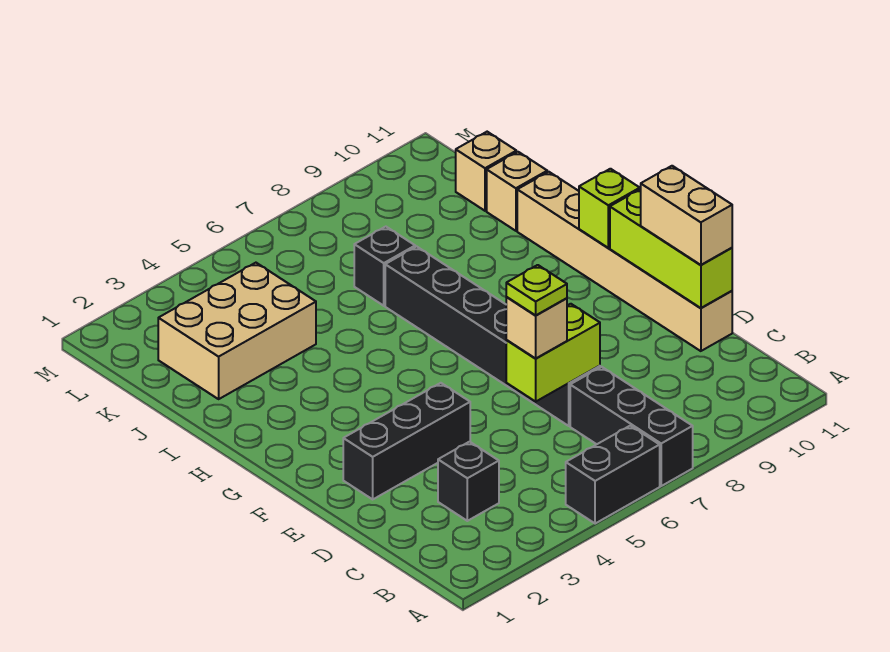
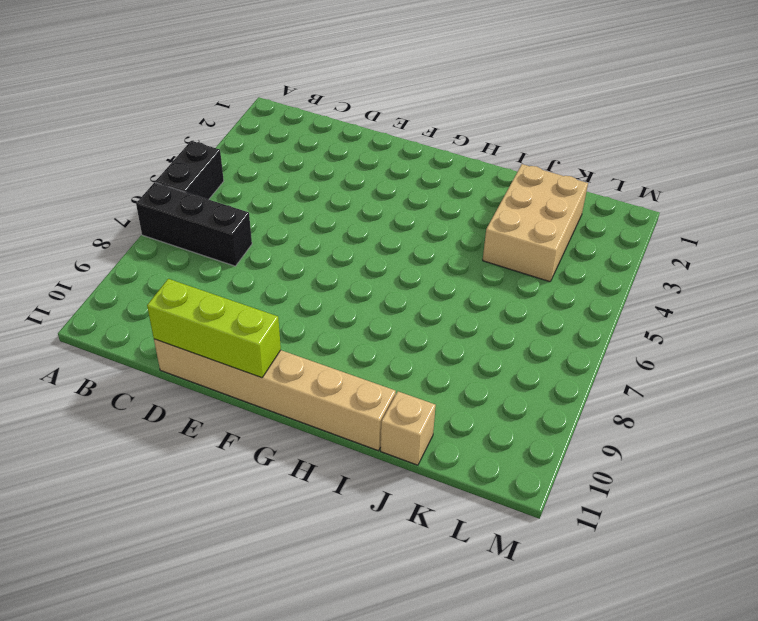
none -> black 1x1 brick [438,442,499,521]
none -> black 1x6 brick [385,246,600,426]
none -> black 1x3 brick [343,383,470,499]

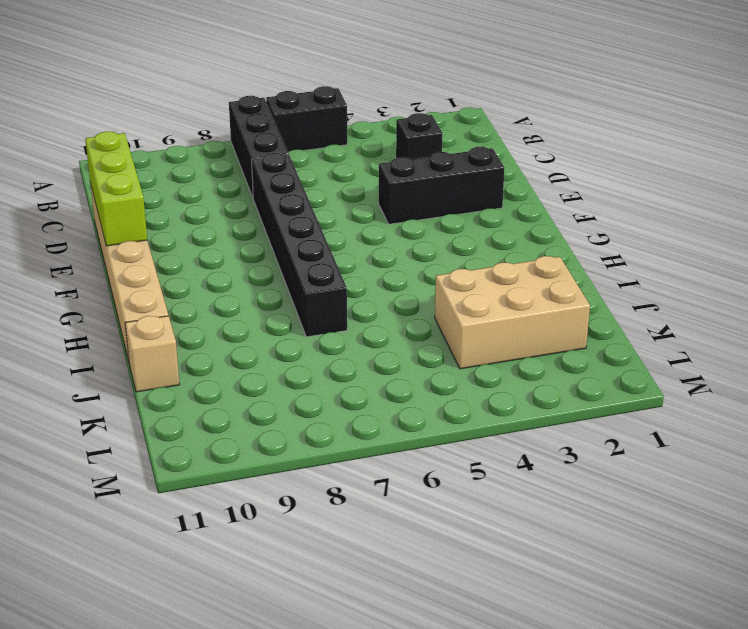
none -> black 1x1 brick [354,227,415,306]
none -> tan 1x1 brick [456,132,516,211]
none -> lime 1x2 brick [506,304,600,401]

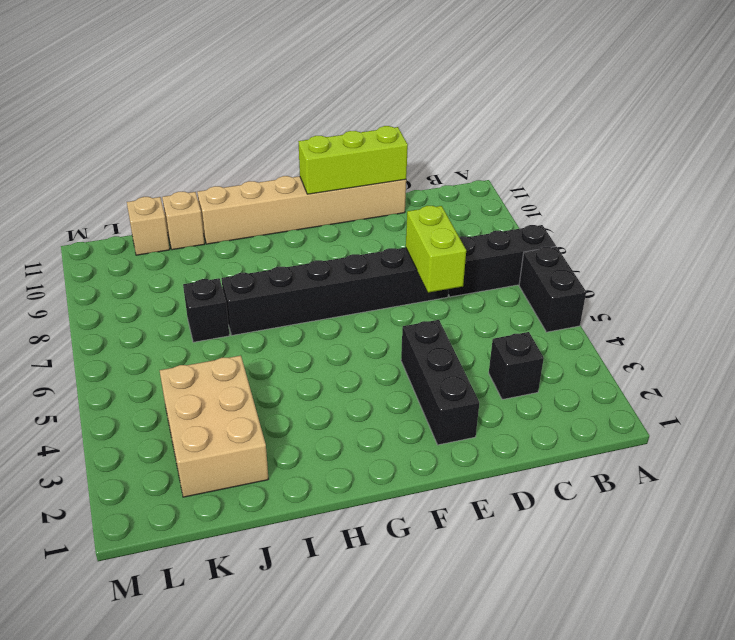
none -> lime 1x1 brick [579,169,640,248]
none -> tan 1x1 brick [506,297,567,359]
none -> tan 1x2 brick [641,166,732,265]

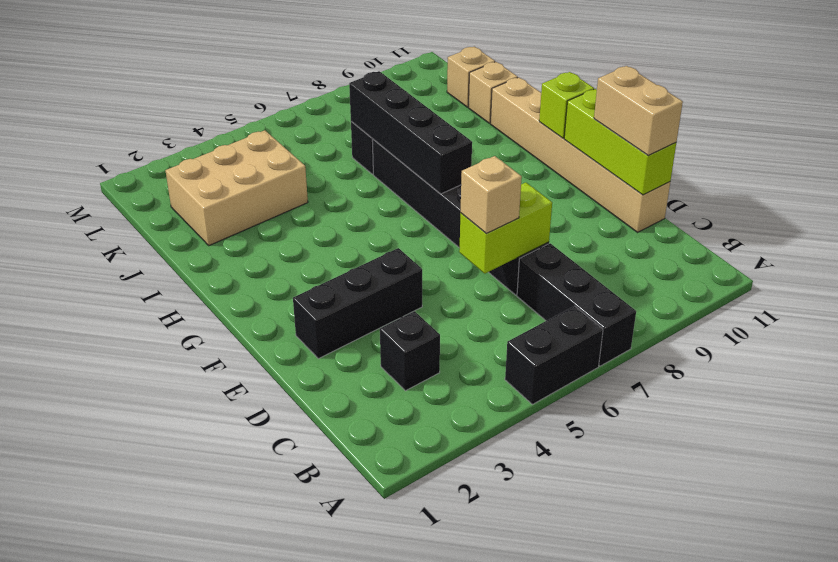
black 1x4 brick [349,71,472,194] -> none
none -> lime 1x1 plate [506,265,567,316]

